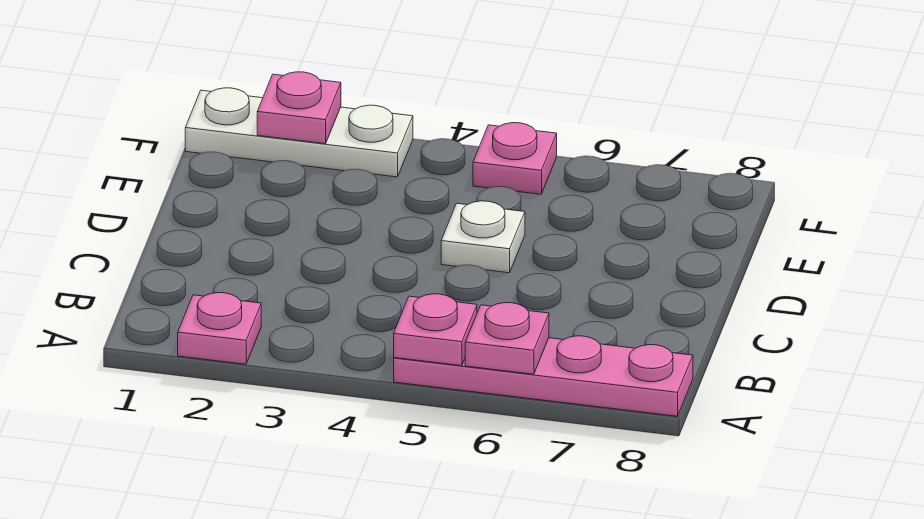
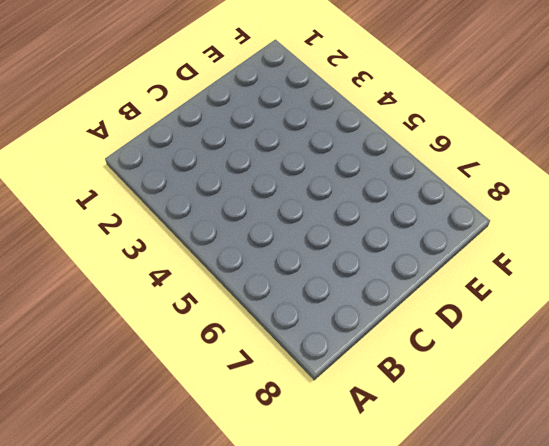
none -> pink 1x1 plate [178,293,261,364]
none -> pink 1x4 plate [394,336,693,416]

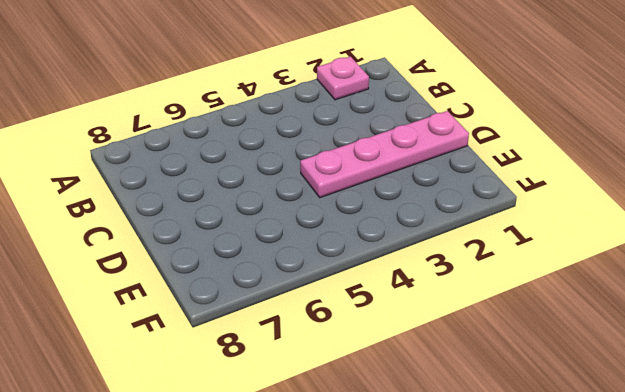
pink 1x4 plate [300,111,469,198] -> pink 1x4 plate moved to [394,336,693,416]
none -> white 1x1 plate [441,201,525,273]
none -> white 1x3 plate [185,88,413,177]

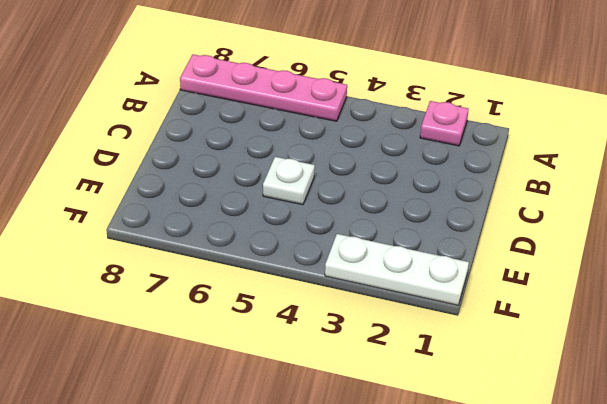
none -> pink 1x1 plate [473,123,557,194]
none -> pink 1x1 plate [394,294,477,366]

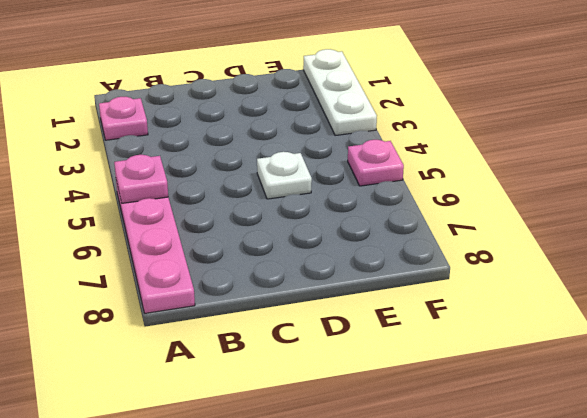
none -> pink 1x1 plate [465,303,549,374]
none -> pink 1x1 plate [257,72,341,144]

